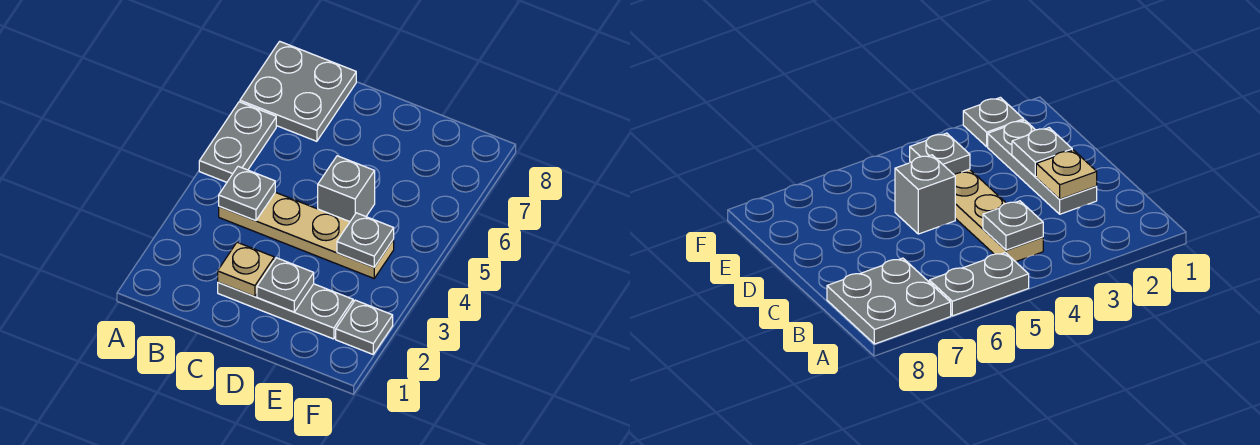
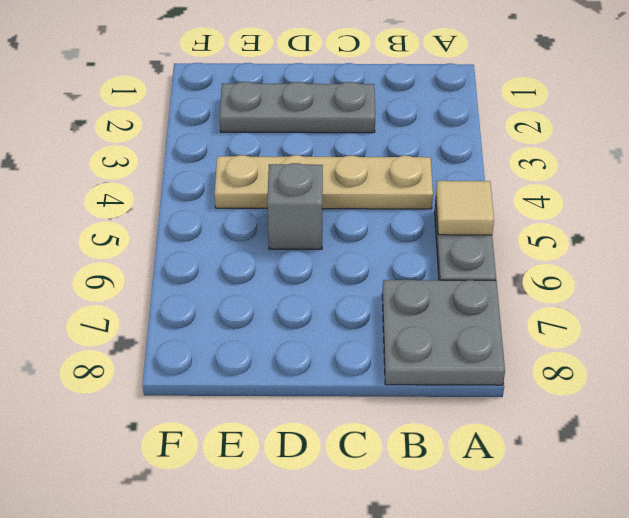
tan 1x1 tile [436,181,494,235] -> none
none -> grey 1x1 plate [336,300,393,354]
none -> grey 1x1 plate [219,166,275,221]

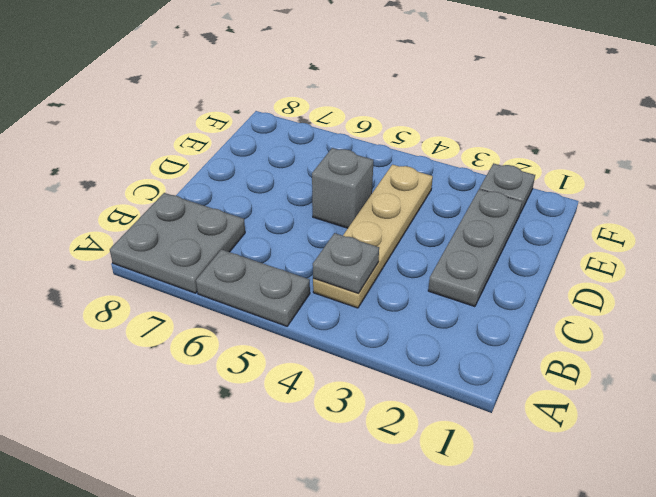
none -> tan 1x1 plate [218,242,274,297]
none -> grey 1x1 plate [257,258,314,312]

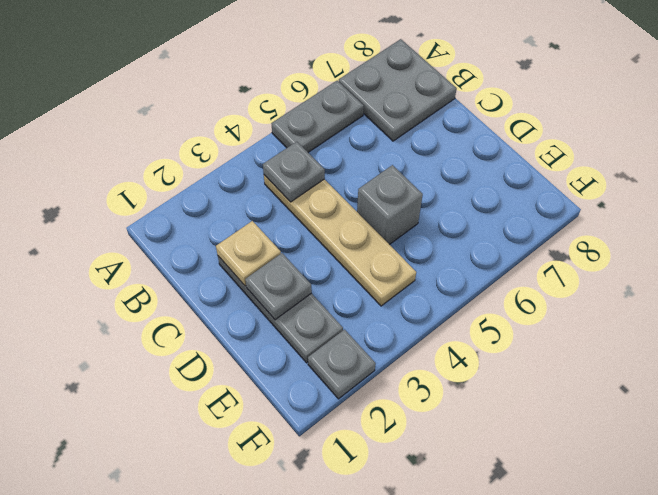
none -> grey 1x1 plate [337,213,394,267]

